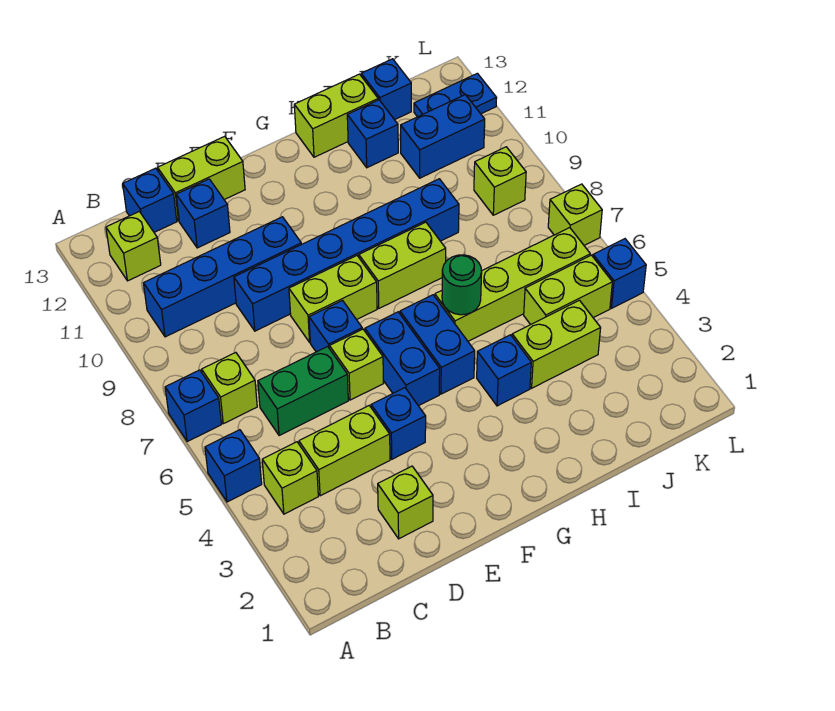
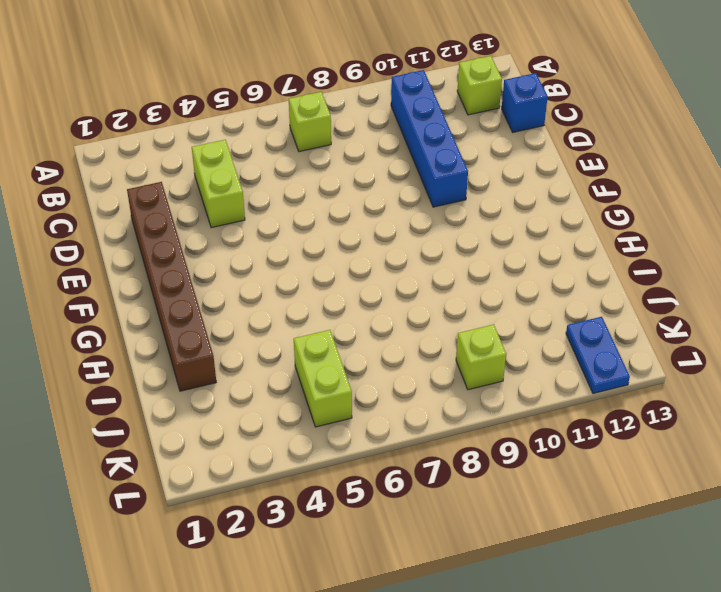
brown 1x6 brick [127,182,216,391] -> lime 1x1 brick [378,466,433,539]
none -> blue 1x1 brick [205,430,262,502]
none -> blue 1x1 brick [165,370,221,442]
none -> lime 1x1 brick [262,442,318,514]
none -> green 1x2 brick [258,347,348,436]

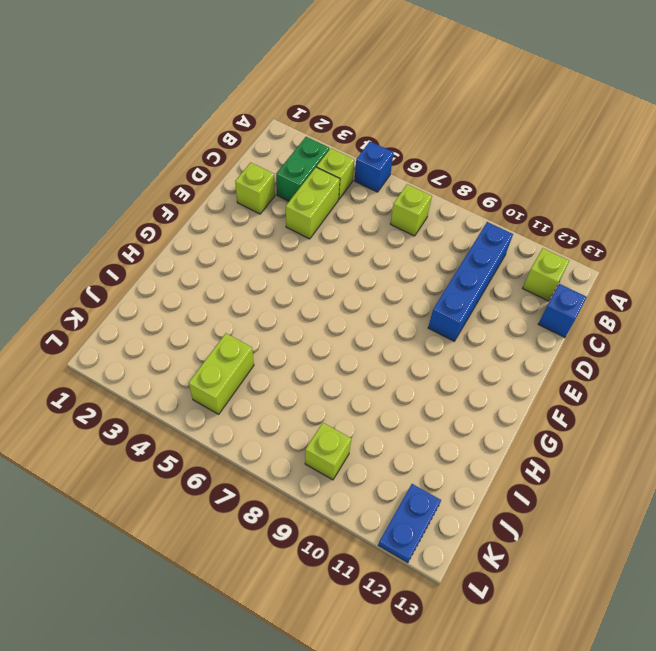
green 1x2 brick [276,137,329,201] -> green 1x2 brick moved to [258,347,348,436]
none -> blue 1x1 brick [165,370,221,442]
none -> blue 1x6 brick [234,179,459,331]
none -> blue 1x1 brick [176,179,230,248]
none -> lime 1x2 brick [158,136,245,221]

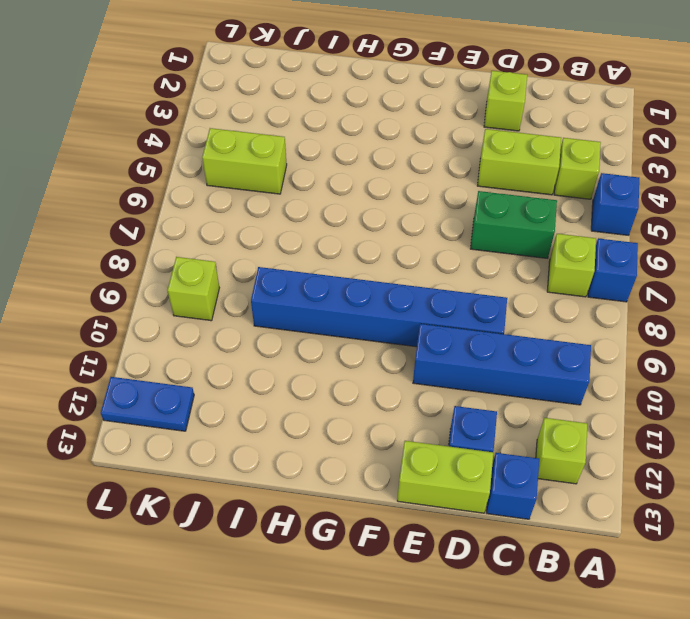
none -> blue 1x1 brick [371,388,426,459]
none -> lime 1x1 brick [330,329,383,400]
none -> blue 1x1 brick [309,301,362,352]
none -> lime 1x2 brick [289,256,377,342]

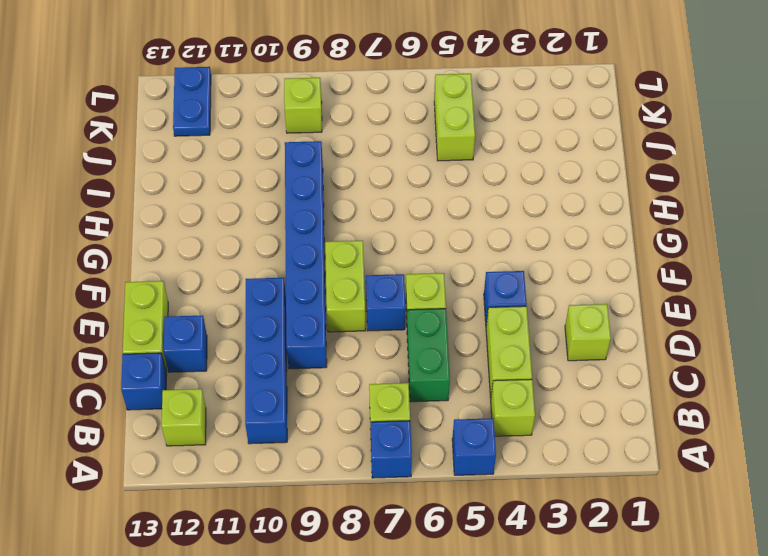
none -> blue 1x2 brick [365,312,440,406]
none -> blue 1x2 brick [400,295,475,394]
none -> lime 1x2 brick [359,222,446,308]
none -> blue 1x1 brick [477,335,531,406]

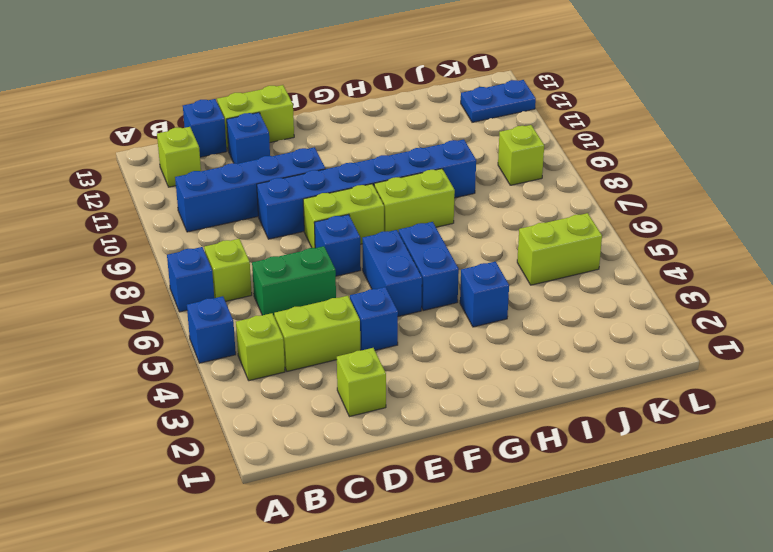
none -> lime 1x1 brick [330,329,383,400]
none -> lime 1x4 brick [435,228,590,341]
none -> lime 1x2 brick [294,74,378,157]
none -> lime 1x2 brick [512,300,601,388]

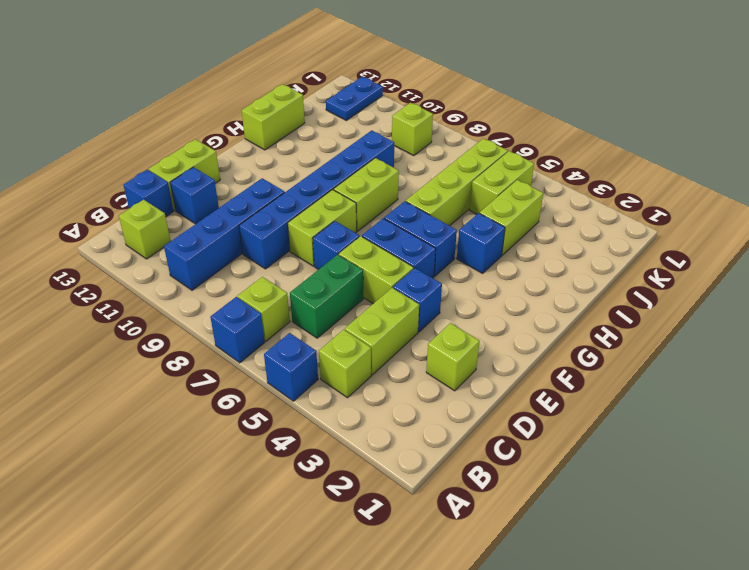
lime 1x2 brick [339,236,414,304] -> lime 1x1 brick [330,329,383,400]
none -> blue 1x1 brick [347,100,398,168]
none -> blue 1x2 brick [401,95,485,178]
none -> blue 1x1 brick [361,59,411,120]
none -> blue 1x1 brick [593,239,646,308]

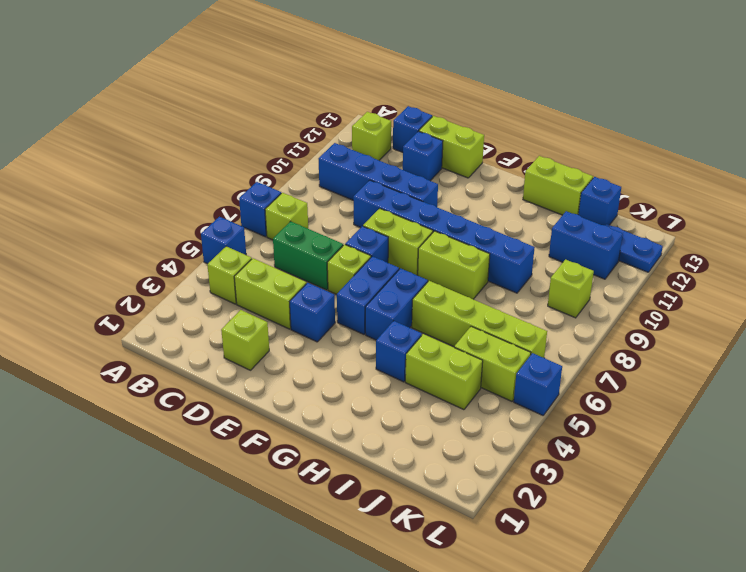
none -> blue 1x1 brick [347,100,398,168]
none -> lime 1x1 brick [548,184,602,245]
none -> green 1x1 round brick [442,255,482,315]

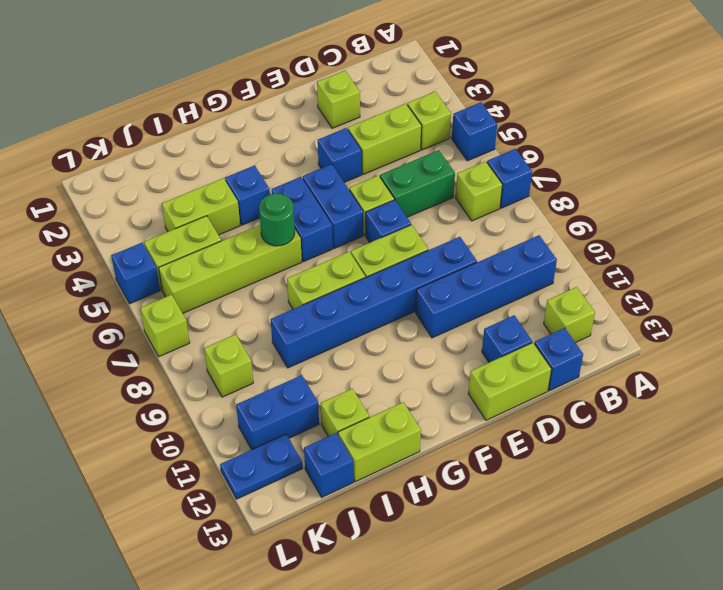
lime 1x1 brick [321,389,369,436] -> blue 1x1 brick [347,100,398,168]

